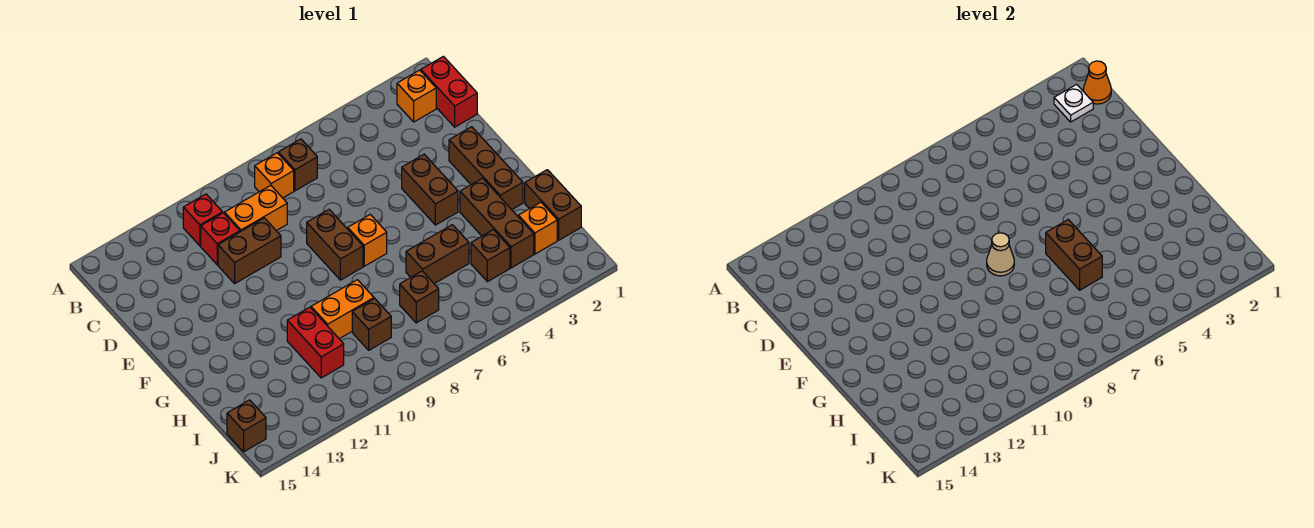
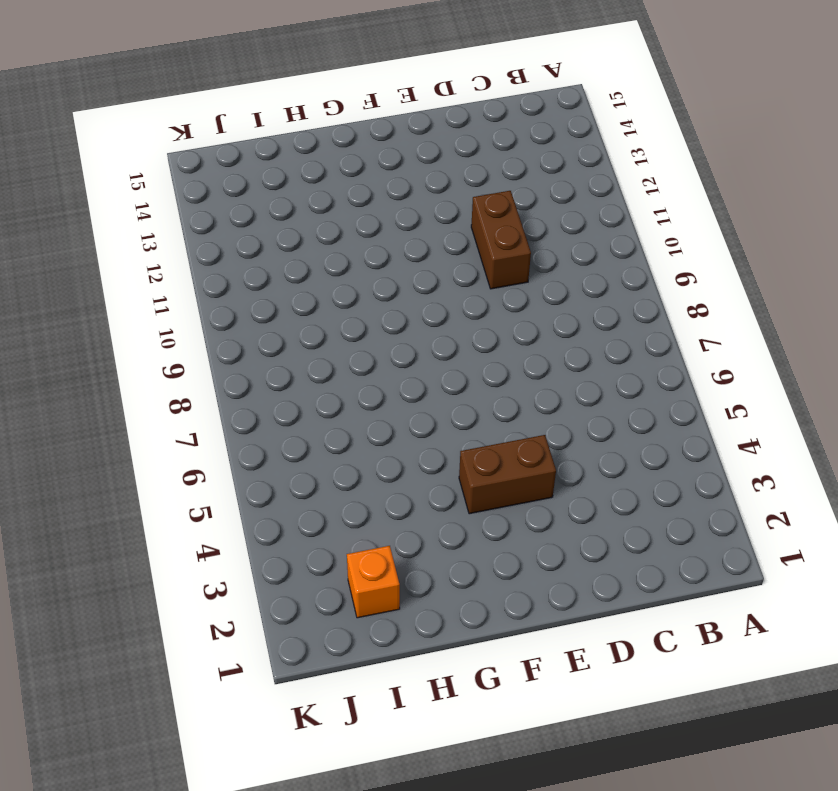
none -> red 1x2 brick [421,56,477,127]
none -> orange 1x1 brick [397,70,436,122]
none -> brown 1x1 brick [278,139,317,191]

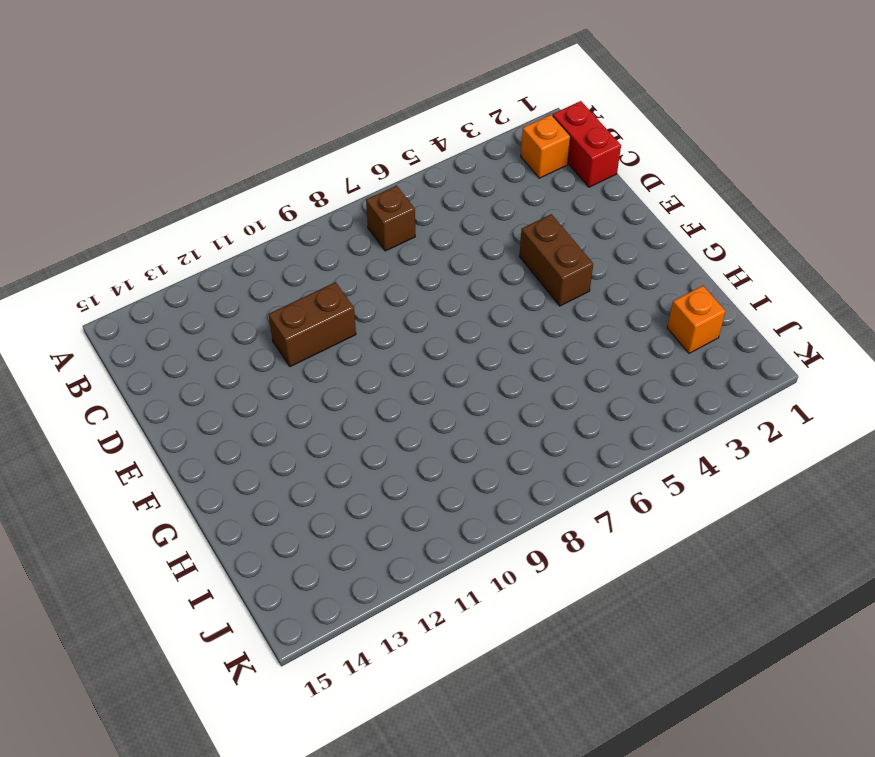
none -> orange 1x1 brick [255,153,294,198]
none -> red 1x1 brick [183,194,223,246]
none -> orange 1x2 brick [224,185,287,232]

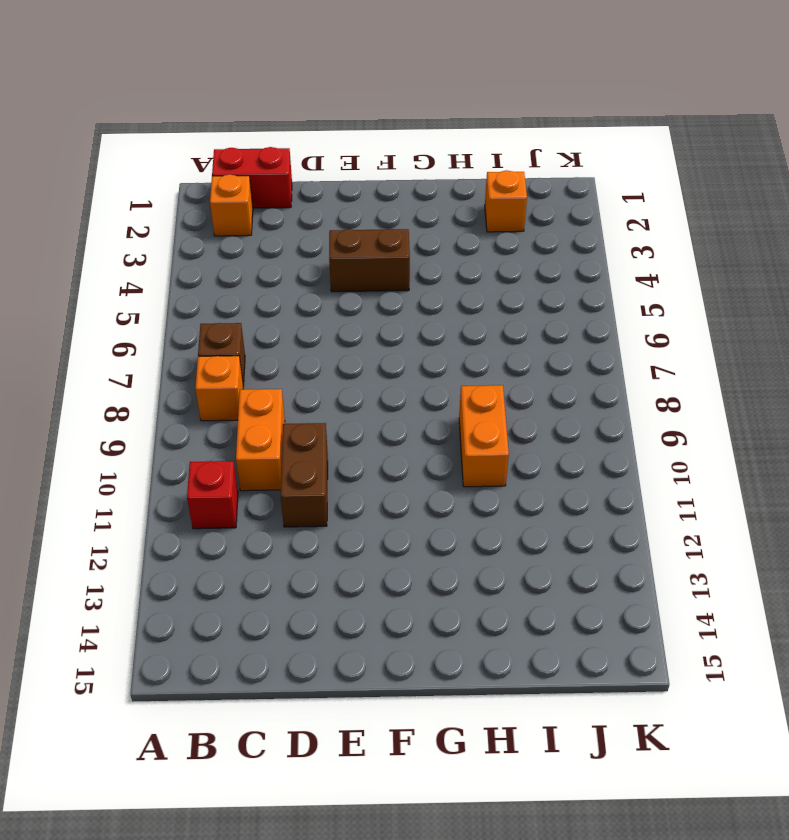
none -> red 1x1 brick [201,213,240,265]
none -> brown 1x3 brick [449,127,523,210]
none -> brown 1x2 brick [307,209,363,280]

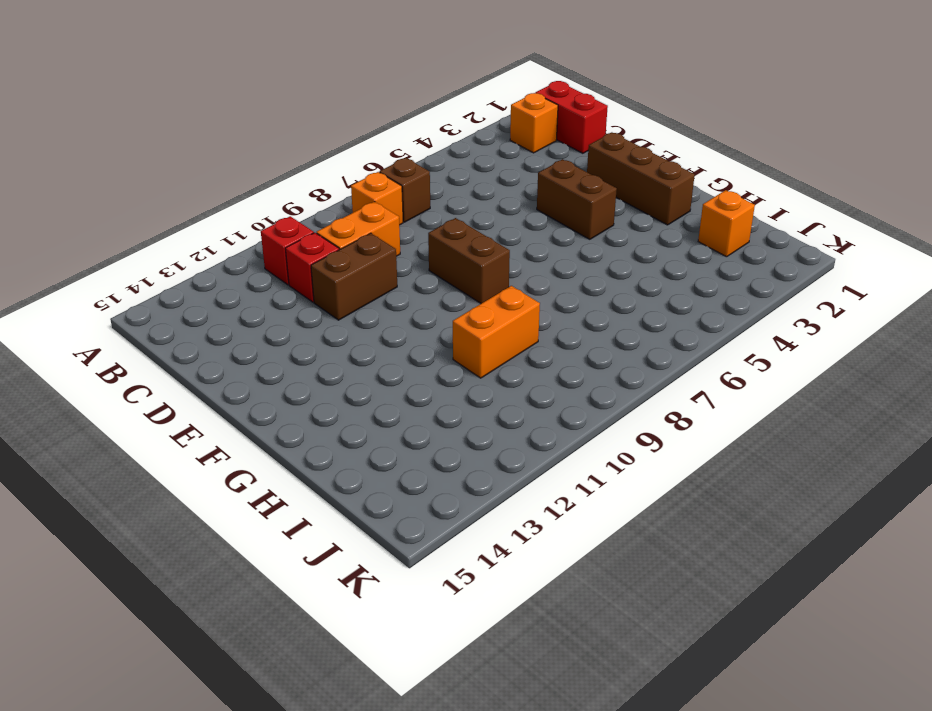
none -> orange 1x1 brick [348,215,387,266]
none -> brown 1x3 brick [460,178,534,268]
none -> brown 1x2 brick [525,170,581,240]

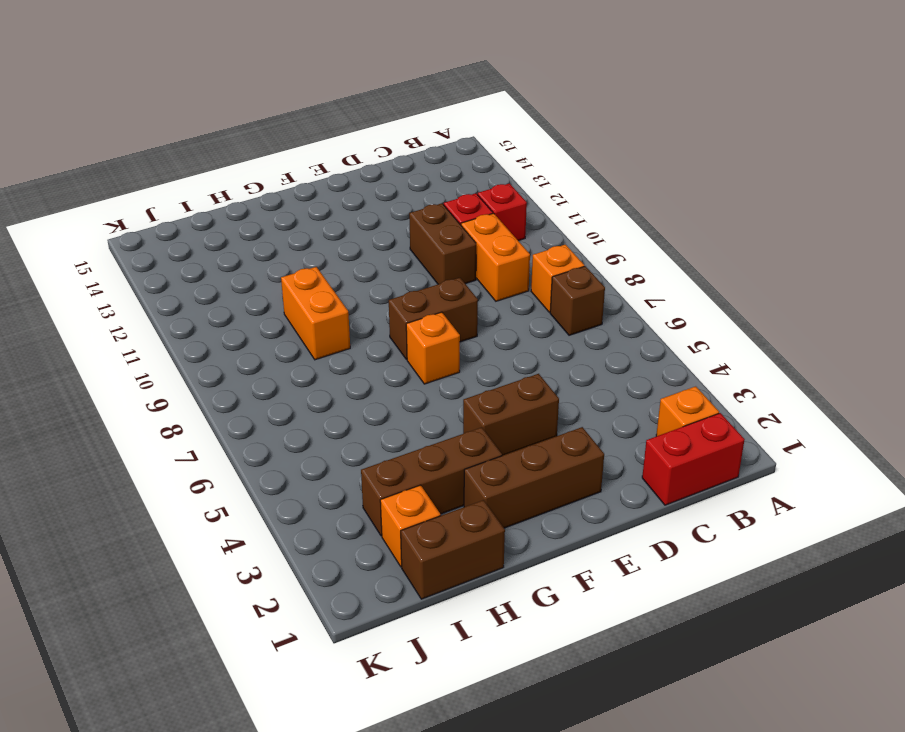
none -> brown 1x2 brick [406,225,469,284]
none -> red 1x2 brick [287,307,344,378]
none -> brown 1x1 brick [471,230,510,282]

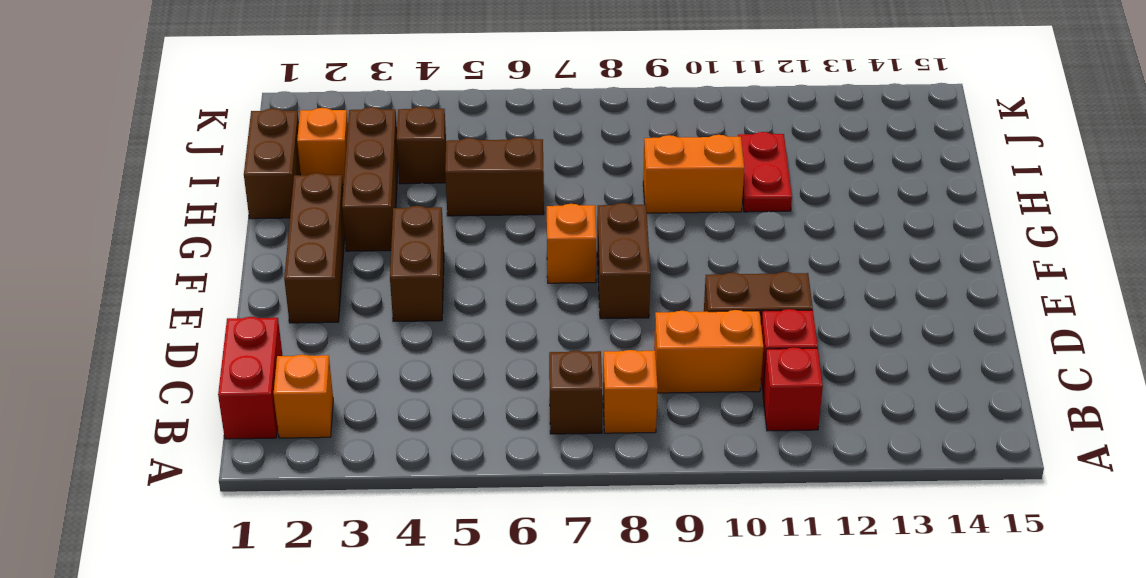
red 1x2 plate [738,132,792,212] -> red 1x2 brick [287,307,344,378]
none -> brown 1x1 brick [400,271,439,323]
none -> brown 1x1 brick [352,299,391,350]
none -> brown 1x1 brick [227,400,266,452]

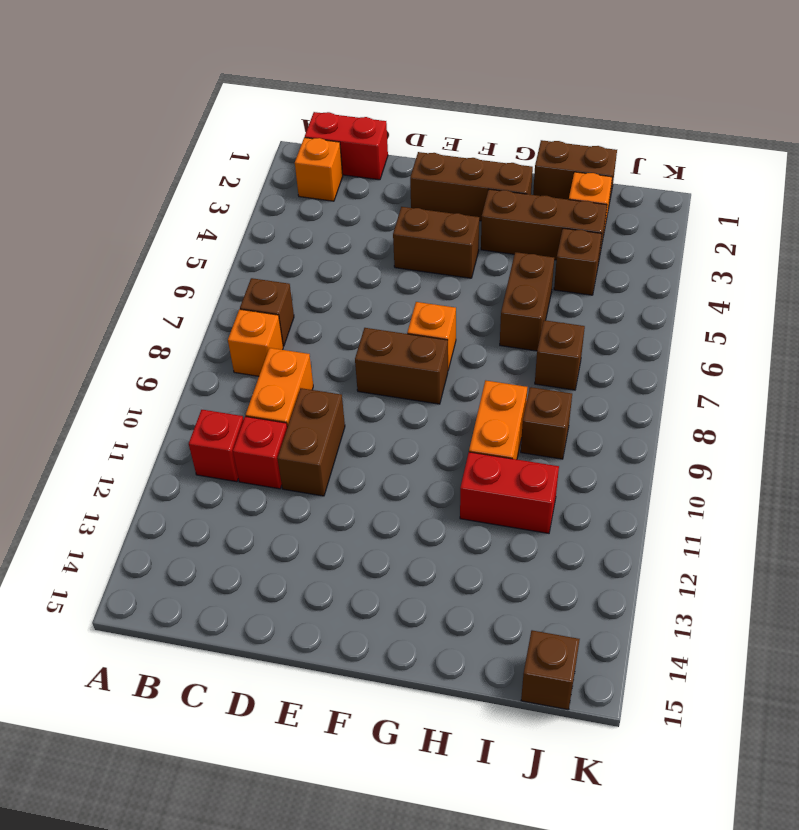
none -> orange 1x1 cone [1083,61,1111,104]
none -> white 1x1 plate [1054,84,1093,122]
none -> tan 1x1 cone [987,233,1014,276]

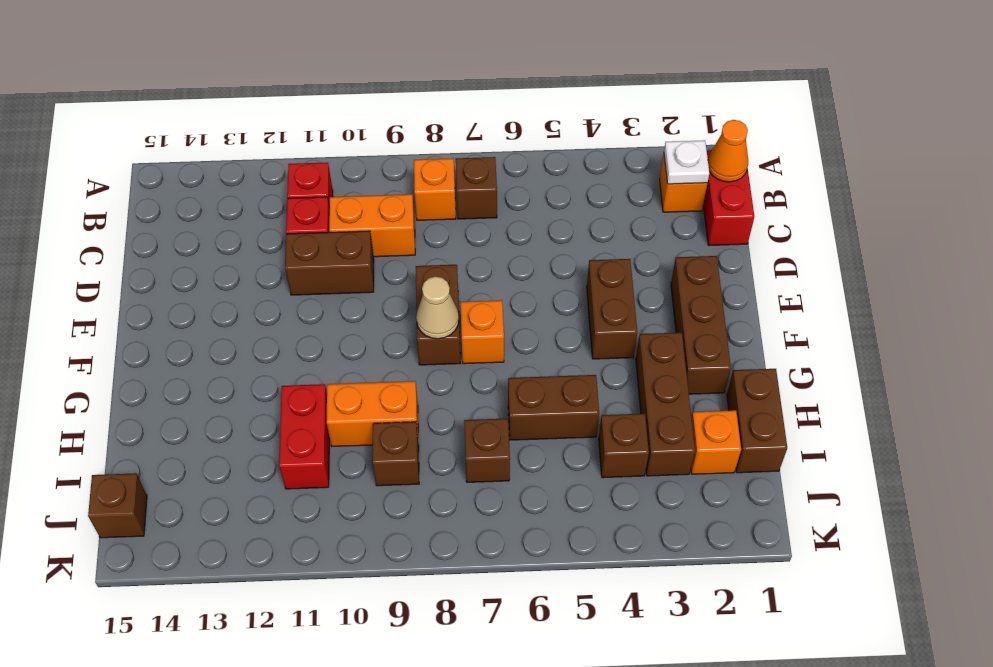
none -> brown 1x2 brick [1046,220,1102,290]

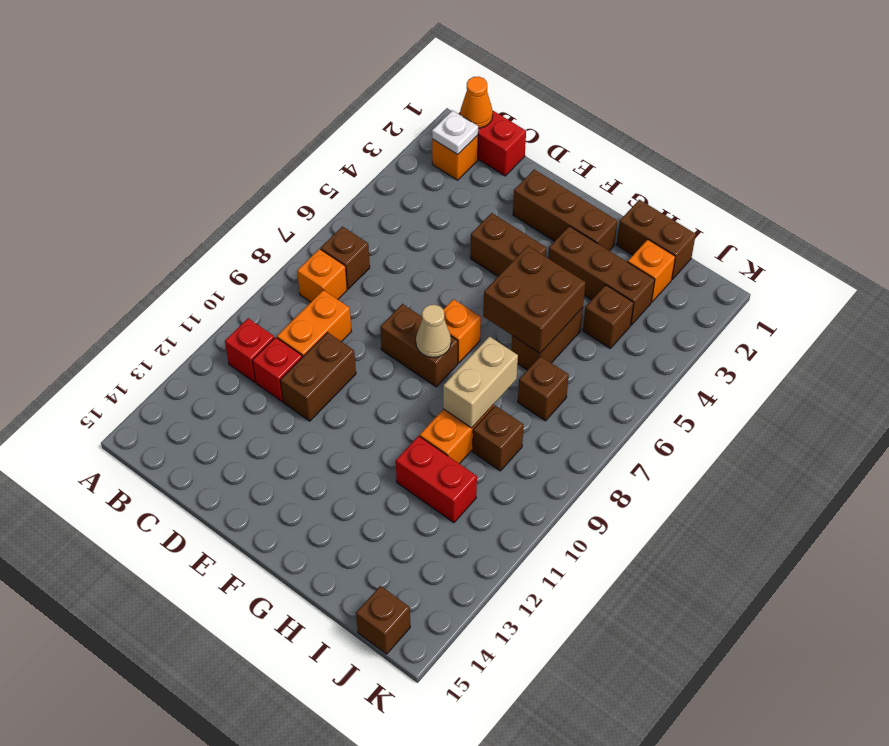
brown 2x2 brick [483,246,586,353] -> brown 1x2 brick [1046,220,1102,290]
tan 1x2 brick [443,337,518,428] -> none

